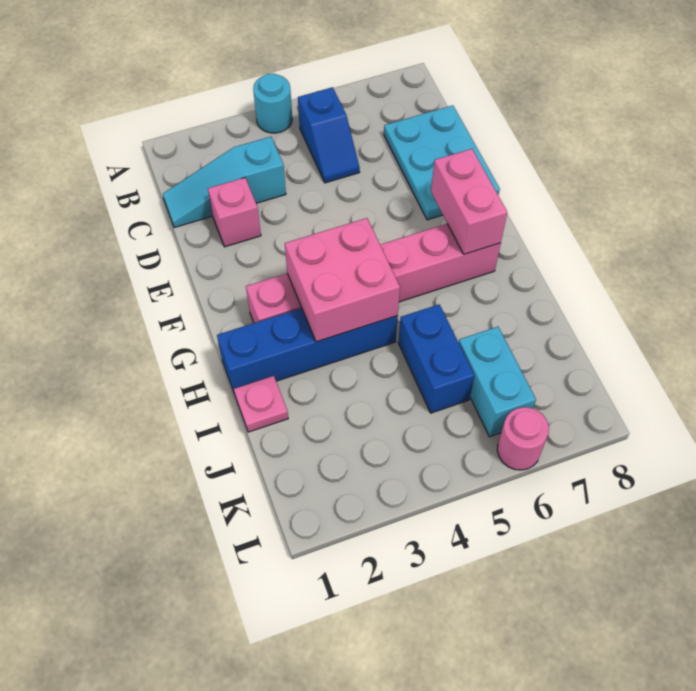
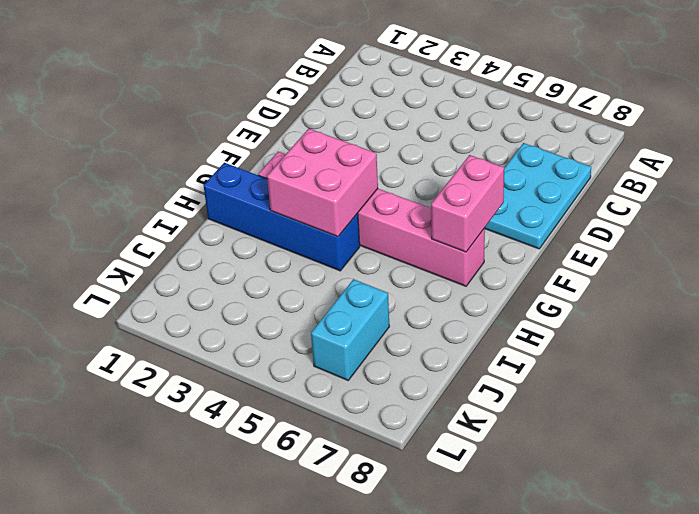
none -> cyan 1x1 round brick [253,73,292,133]
none -> blue 1x2 slope [298,87,360,183]
none -> cyan 1x3 slope [163,137,286,228]

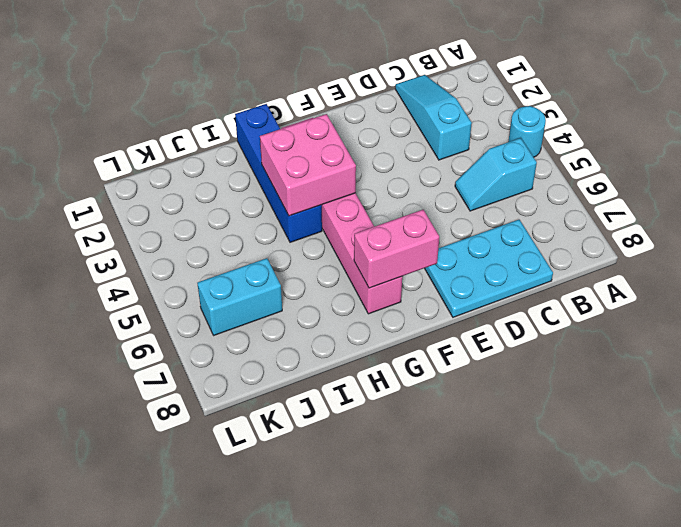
cyan 1x2 slope [455,138,537,211] -> blue 1x2 slope [298,87,360,183]
none -> pink 1x1 brick [208,178,261,247]
none -> pink 1x1 plate [234,376,288,432]
none -> blue 1x2 brick [398,304,474,413]

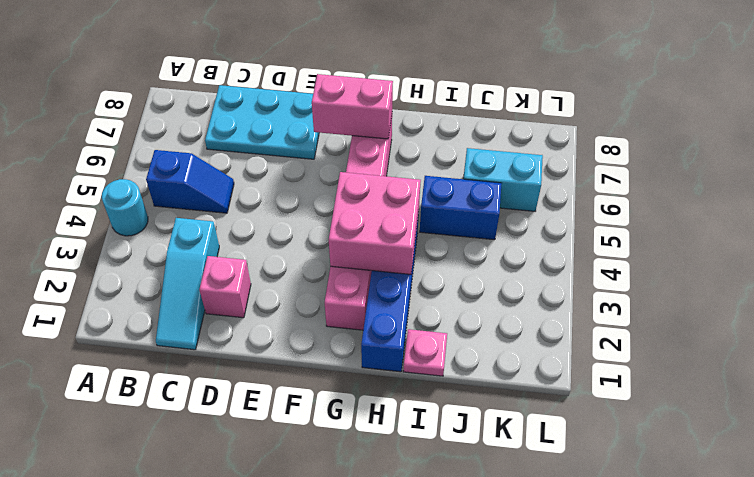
none -> pink 1x1 round brick [497,407,549,470]

